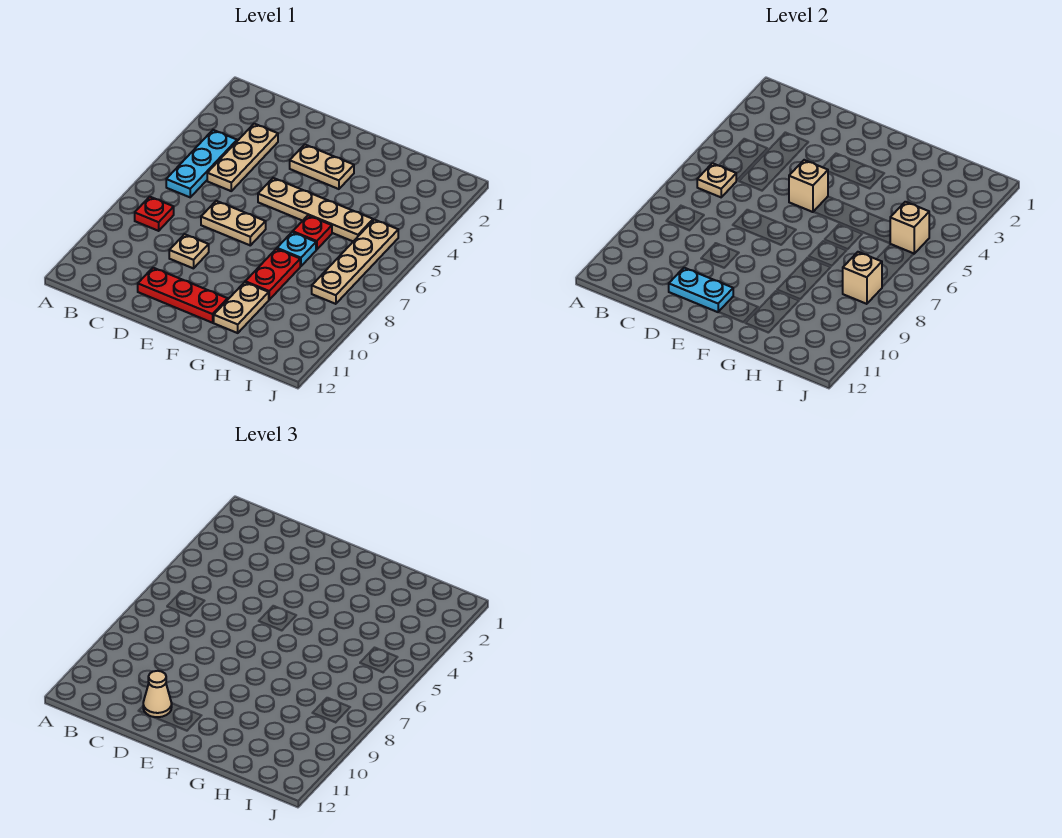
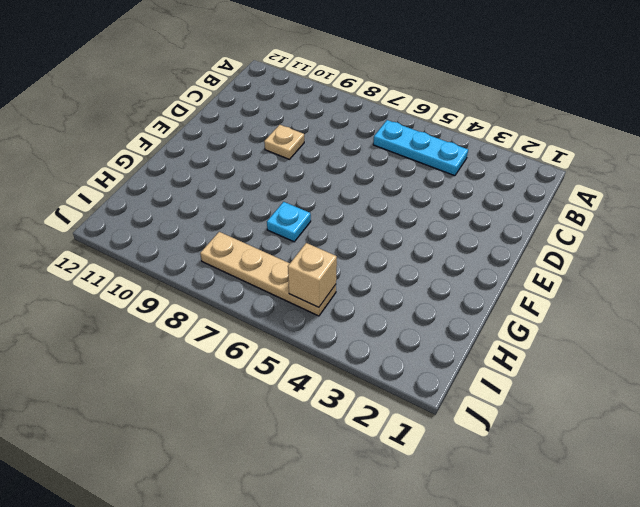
none -> red 1x1 plate [135,197,174,231]
none -> tan 1x3 plate [207,124,278,191]
none -> tan 1x2 plate [201,201,266,245]

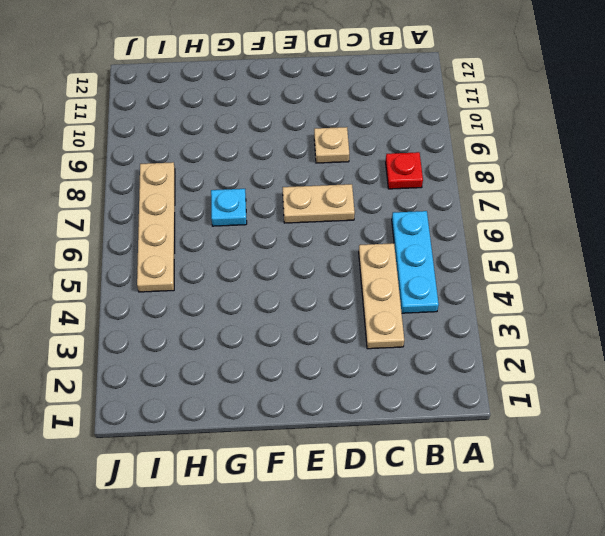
none -> red 1x3 plate [138,268,228,323]
none -> tan 1x2 plate [290,145,354,189]
none -> tan 1x4 plate [258,178,373,241]

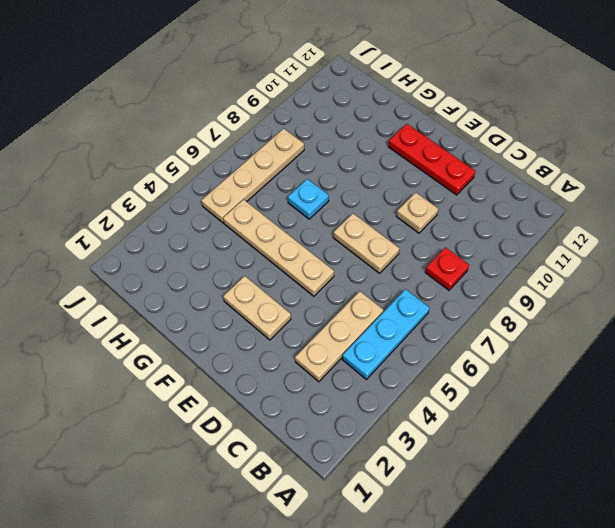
none -> red 1x1 plate [293,216,332,250]
none -> red 1x2 plate [245,249,300,300]
none -> tan 1x2 plate [214,282,269,333]

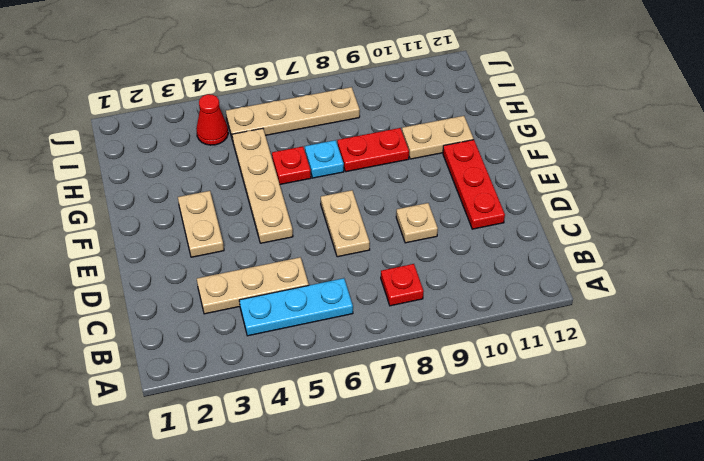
red 1x1 cone [196,94,228,145] -> none
none -> tan 1x1 plate [697,163,736,197]
none -> cyan 1x2 plate [669,268,733,312]
none -> tan 1x1 brick [789,160,828,212]

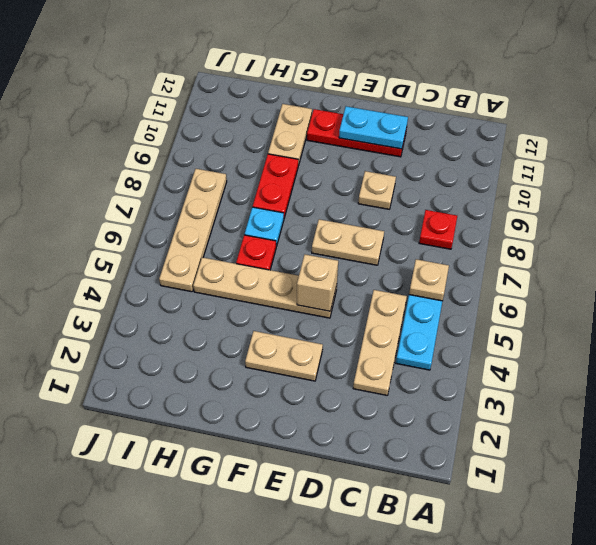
none -> tan 1x1 brick [890,202,929,254]
none -> tan 1x1 brick [843,252,882,304]
none -> tan 1x1 cone [143,671,172,717]

